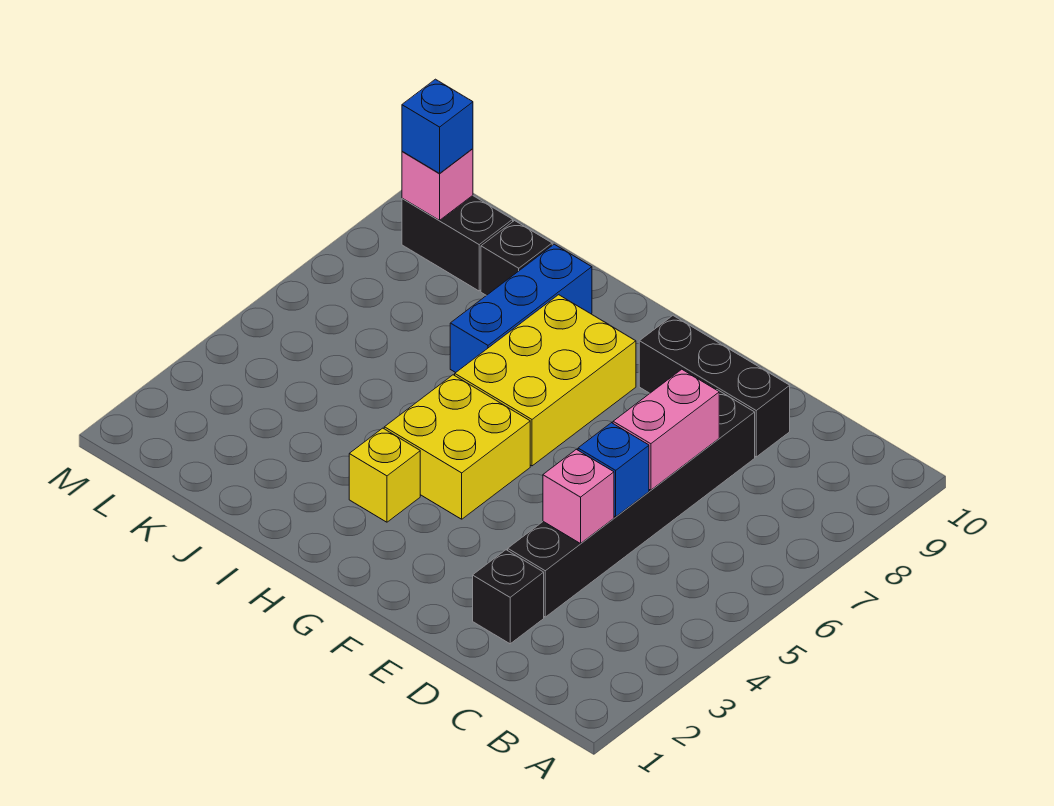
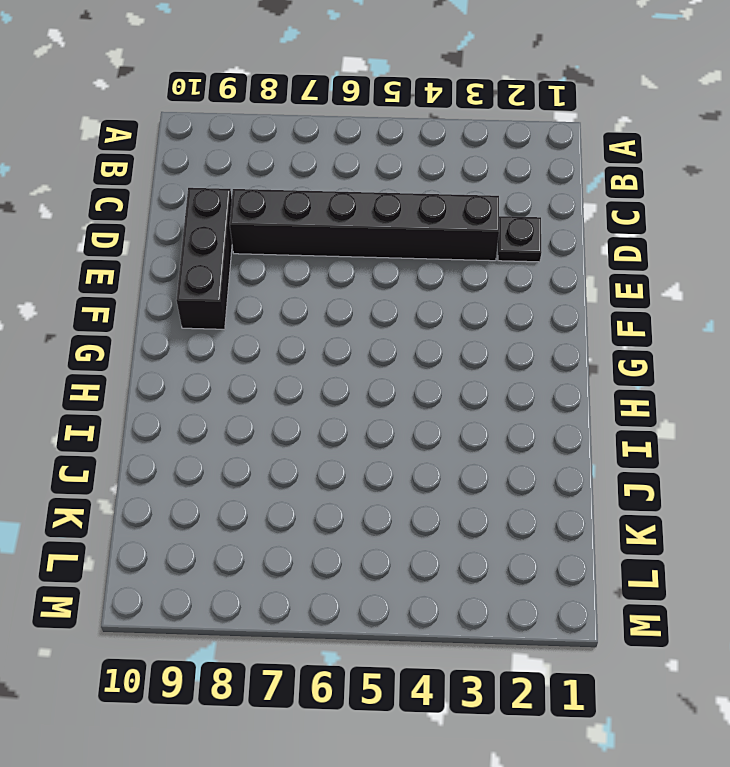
black 1x1 plate [498,216,541,262] -> black 1x1 brick [473,550,544,644]
none -> yellow 2x2 brick [384,375,530,519]
none -> yellow 2x3 brick [455,295,636,466]
none -> yellow 1x1 brick [349,428,420,522]

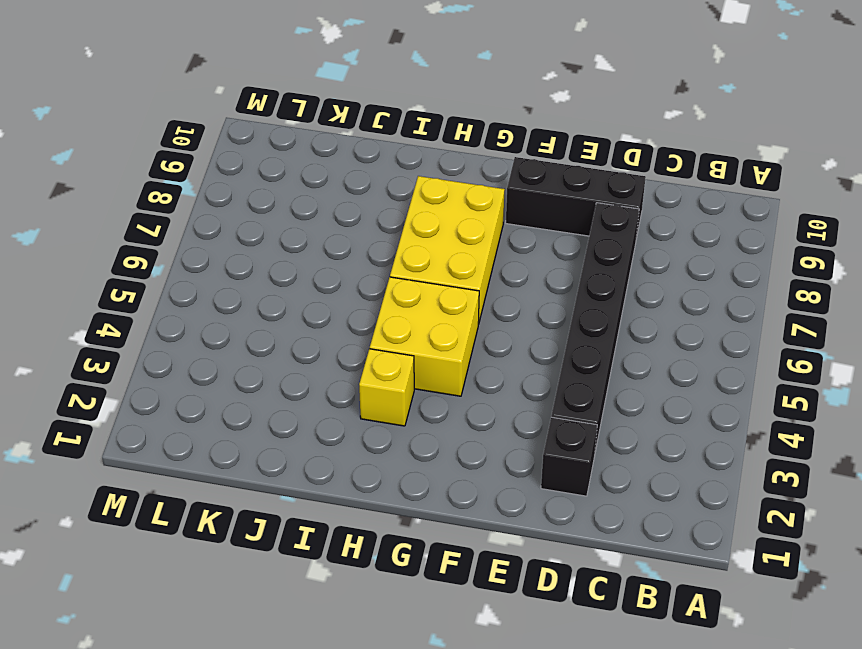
none -> blue 1x3 brick [450,244,592,373]
none -> black 1x1 brick [481,221,552,296]
none -> black 1x2 brick [402,196,513,291]

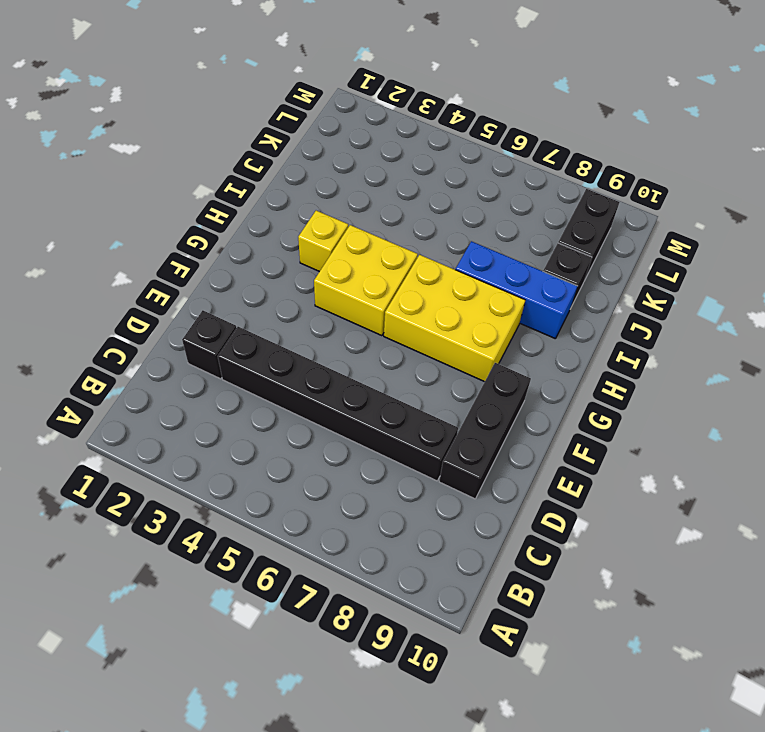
none -> pink 1x1 brick [543,449,614,544]
none -> blue 1x1 brick [578,423,649,517]
none -> pink 1x2 brick [613,369,719,490]

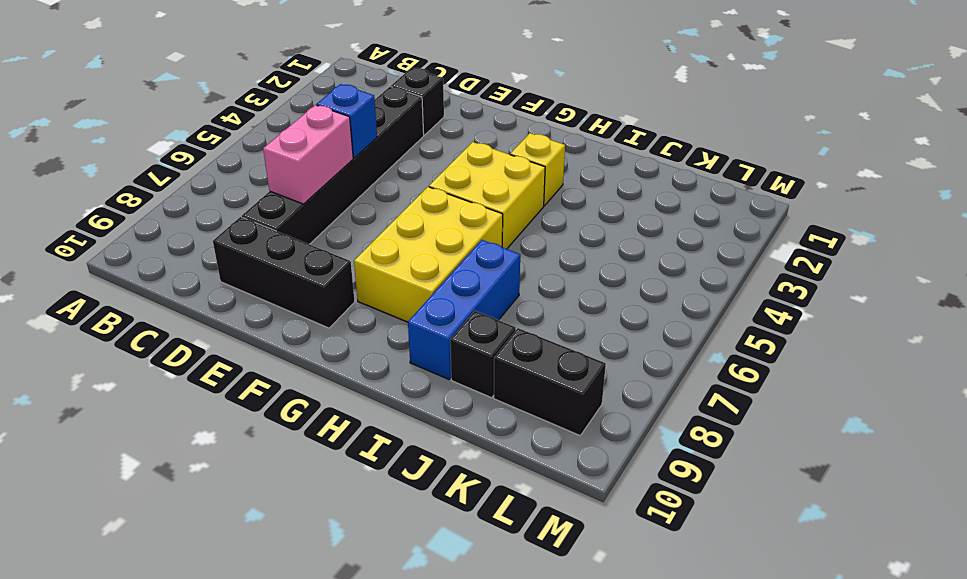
none -> pink 1x1 brick [543,449,614,544]
none -> pink 1x1 brick [402,149,473,220]
none -> blue 1x1 brick [402,79,473,173]

